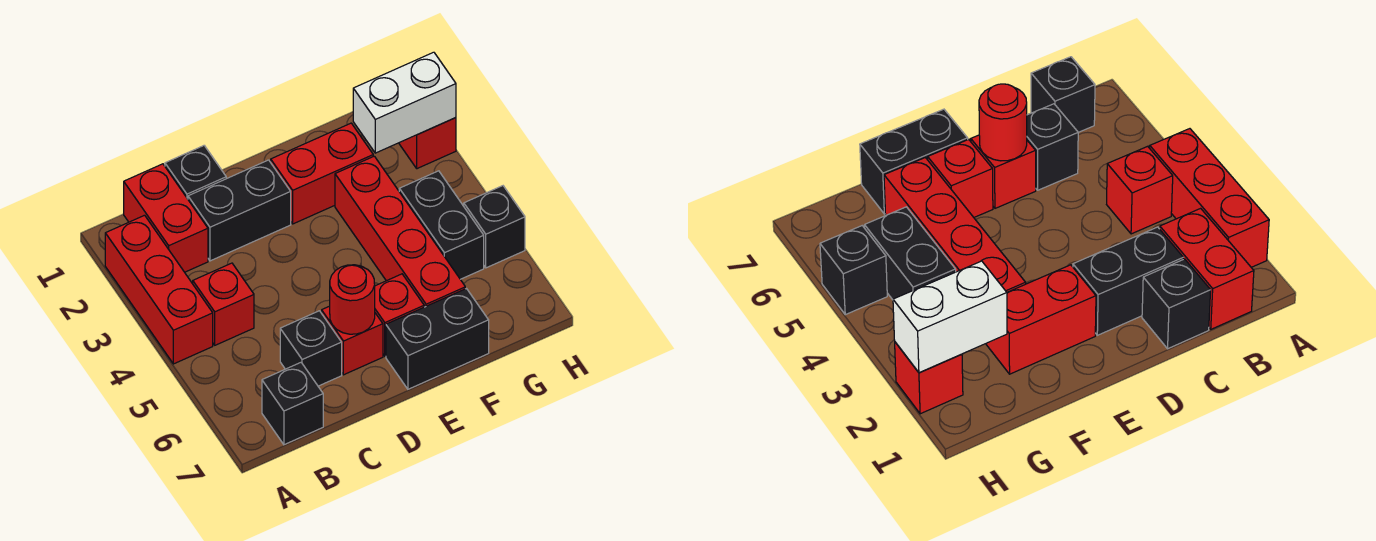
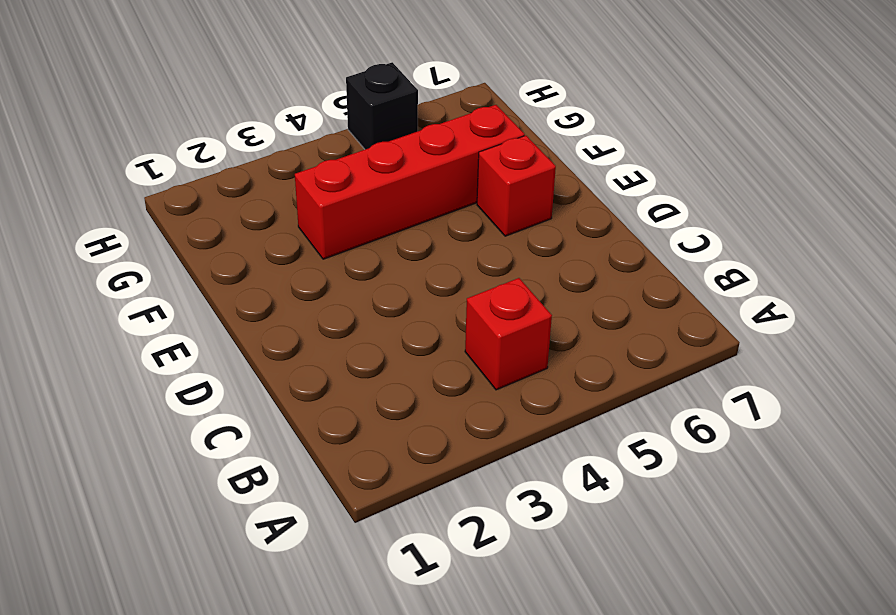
none -> red 1x3 brick [105,215,213,364]
none -> red 1x2 brick [124,164,208,272]
none -> black 1x1 brick [262,363,323,445]

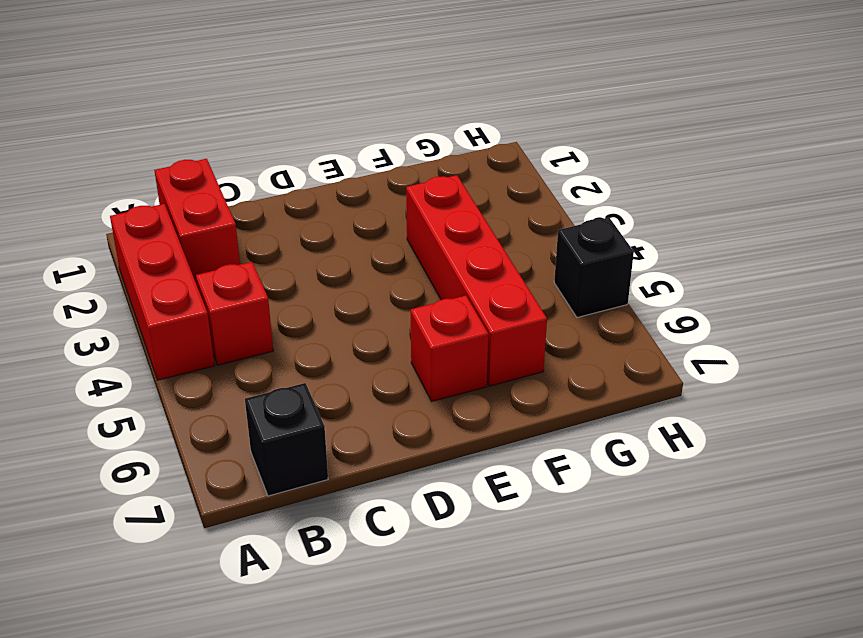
none -> black 1x1 brick [165,146,226,199]
none -> black 1x2 brick [188,160,291,261]
none -> black 1x1 brick [280,311,342,386]

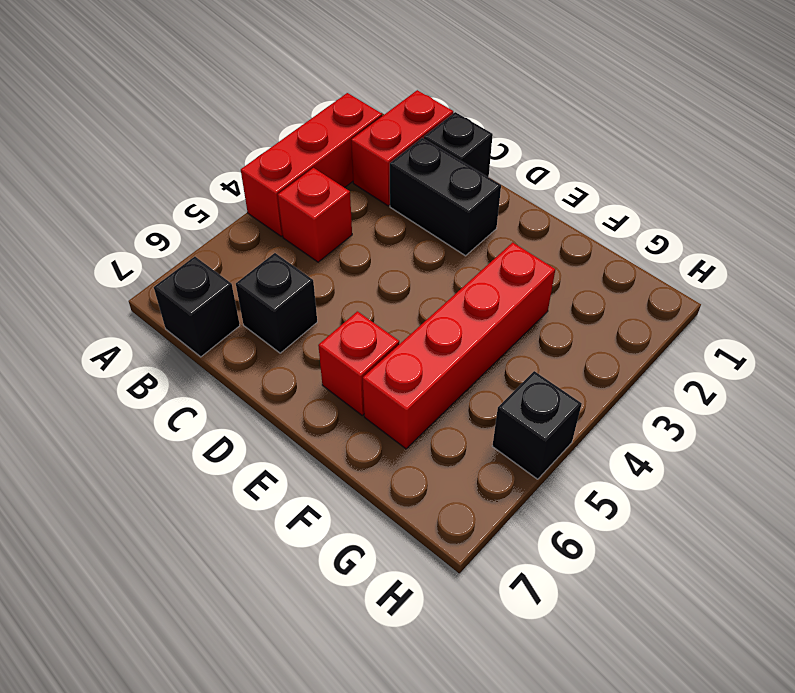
none -> red 1x1 brick [322,306,383,375]
none -> red 1x2 brick [271,123,373,224]
none -> black 1x2 brick [386,289,489,389]

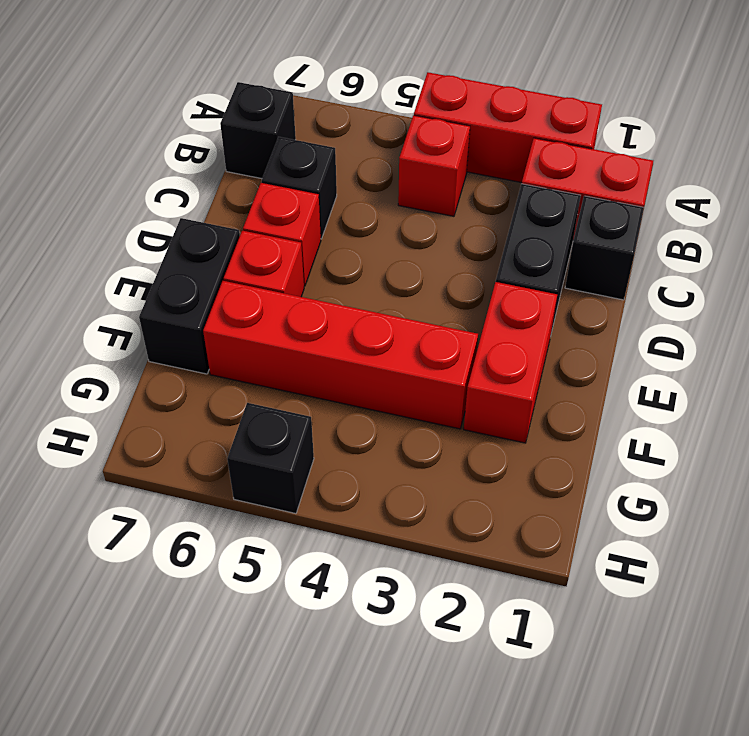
none -> black 1x2 brick [399,171,484,279]
none -> red 1x1 brick [399,117,456,169]
none -> red 1x1 round brick [330,265,375,334]

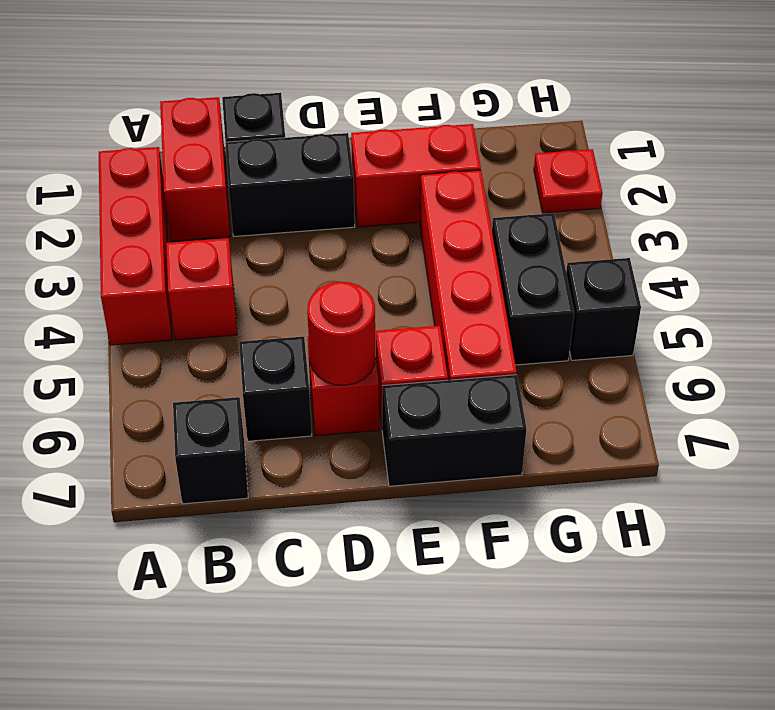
red 1x1 plate [534,149,603,213] -> red 1x1 brick [399,117,456,169]
none -> white 1x2 brick [353,52,456,153]

